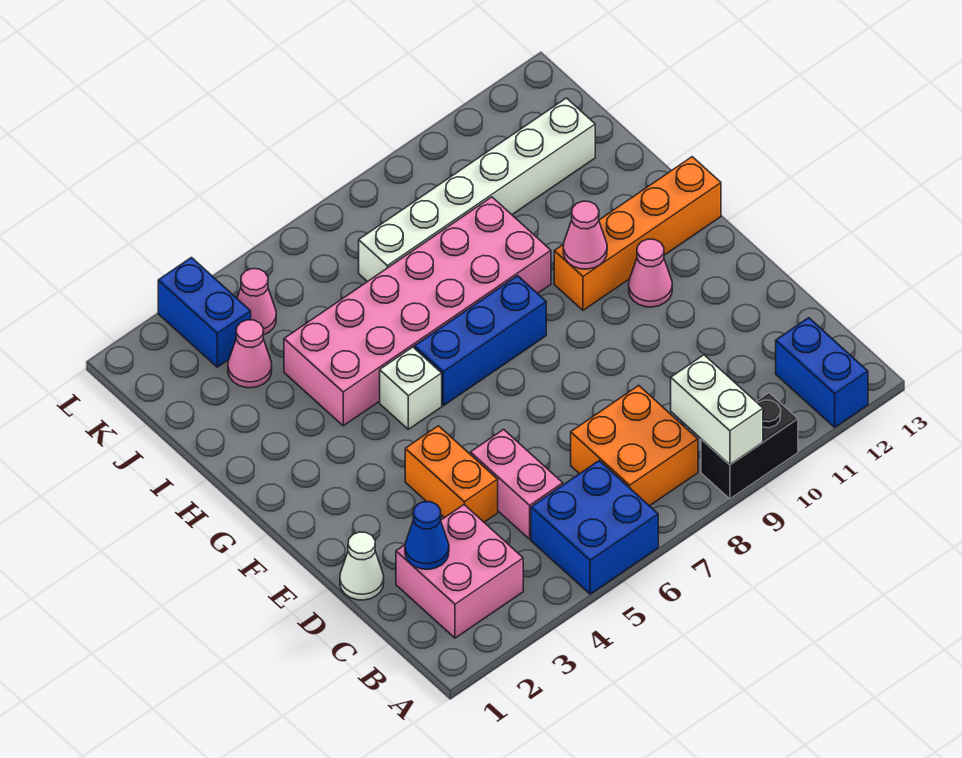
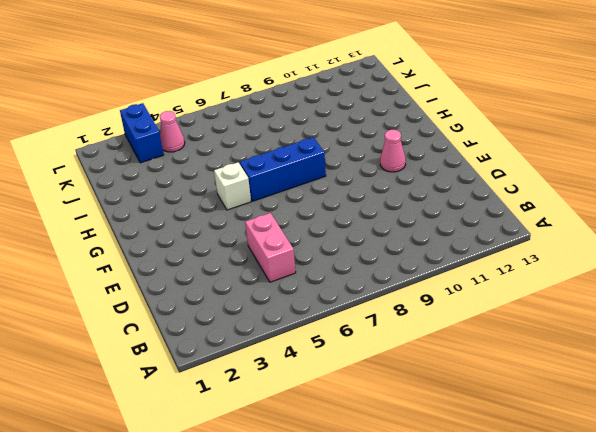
none -> blue 2x2 brick [531,461,658,594]
none -> black 1x2 brick [701,393,798,499]
none -> blue 1x2 brick [776,318,868,427]

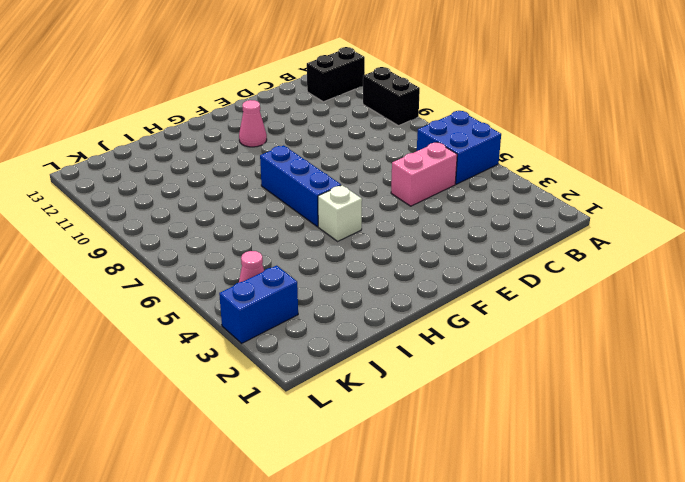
black 1x2 brick [307,47,365,102] -> blue 1x2 brick [776,318,868,427]
none -> pink 2x2 brick [396,505,523,638]
none -> orange 2x2 brick [571,385,698,506]
none -> white 1x1 cone [340,532,384,600]

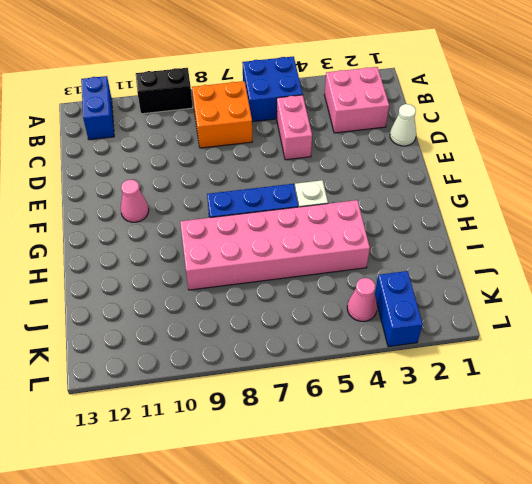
none -> orange 1x2 brick [405,426,498,522]
none -> orange 1x4 brick [554,157,721,310]
none -> pink 1x1 cone [228,320,272,388]

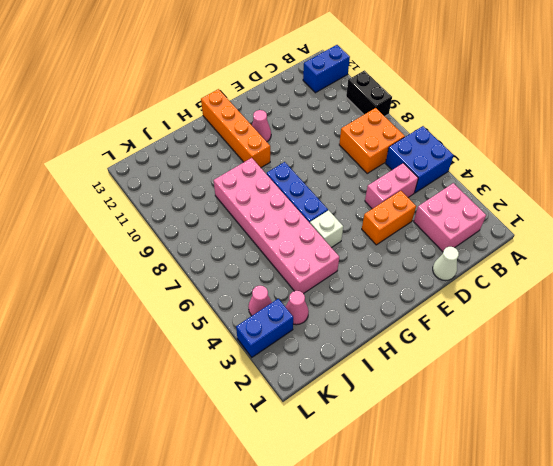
none -> white 1x6 brick [359,98,595,282]
none -> white 1x2 brick [671,355,763,465]
none -> blue 1x1 cone [405,502,449,569]

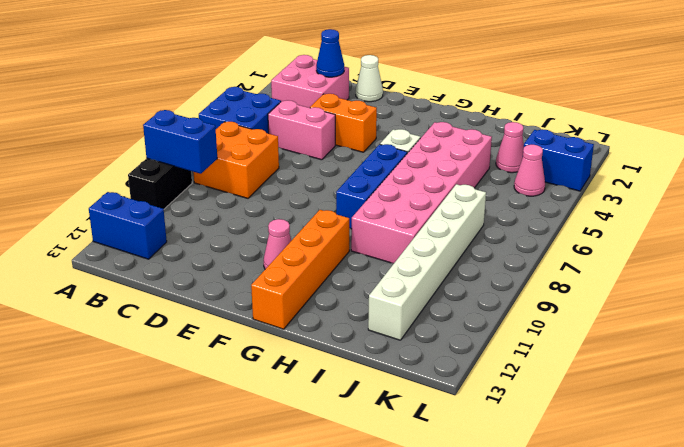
blue 1x2 brick [143,110,217,174] -> white 1x2 brick [671,355,763,465]
none -> pink 1x1 cone [563,201,607,269]

